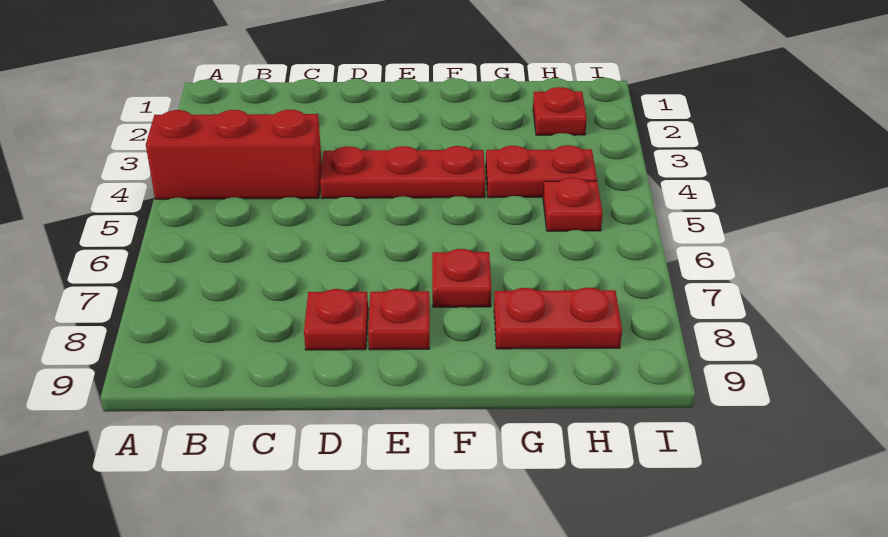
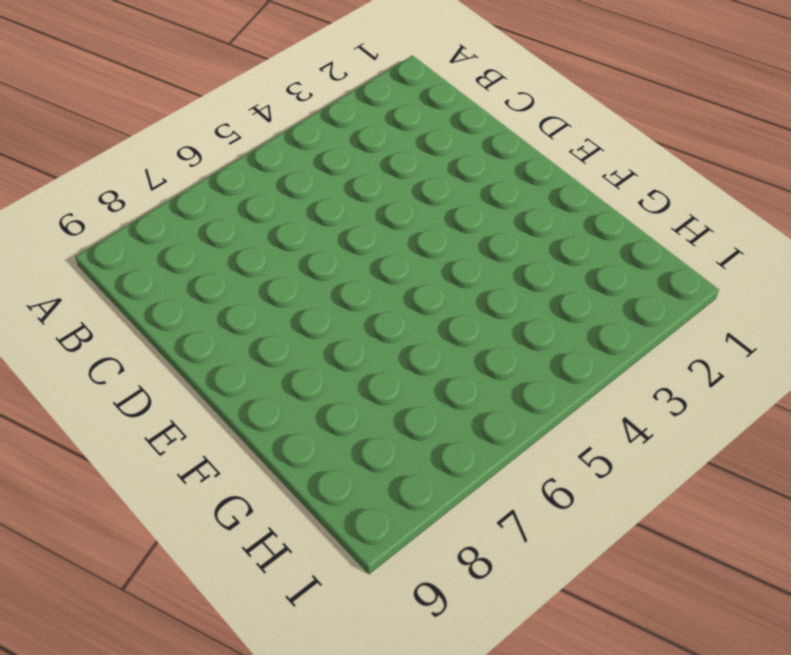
none -> red 1x3 brick [146,110,322,199]
none -> red 1x3 plate [320,146,485,198]

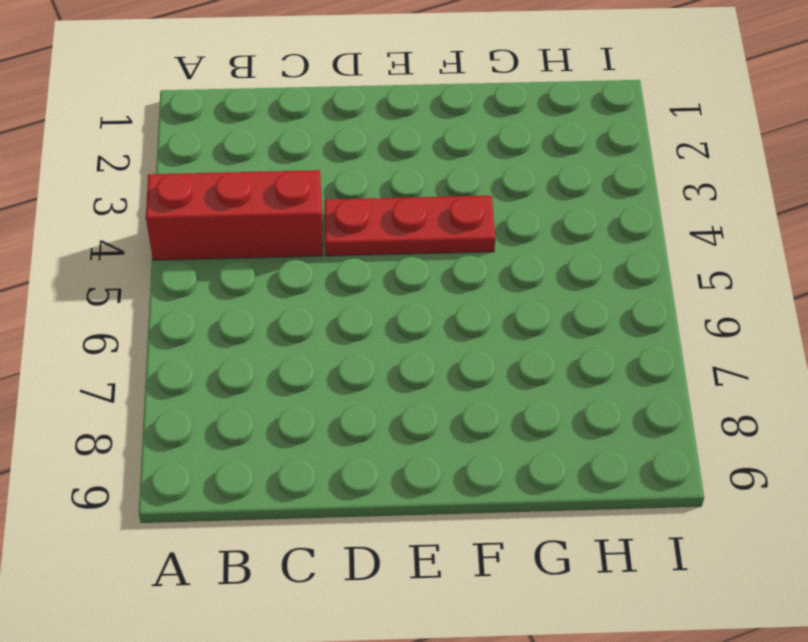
none -> red 1x1 plate [304,289,368,350]
none -> red 1x1 plate [368,289,430,350]

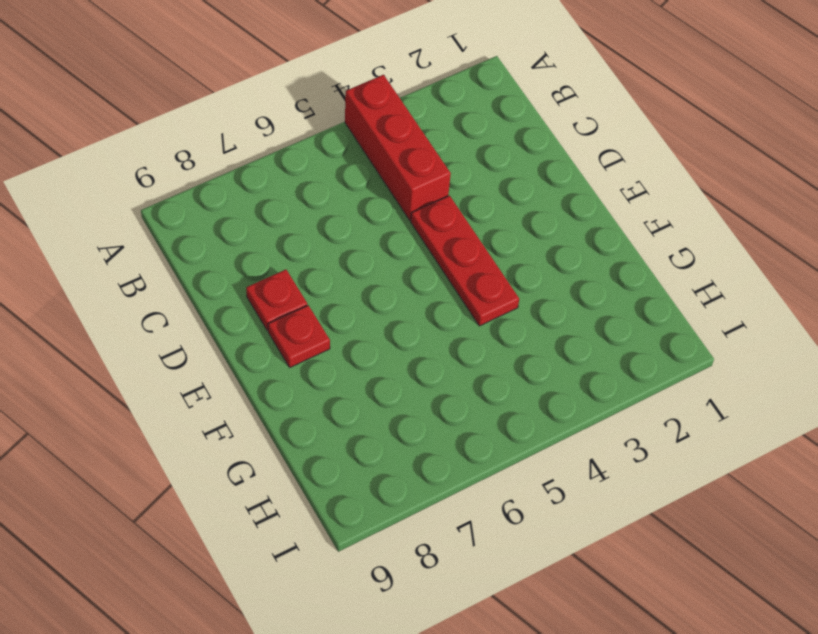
none -> red 1x1 plate [432,249,491,307]
none -> red 1x2 plate [486,145,597,198]

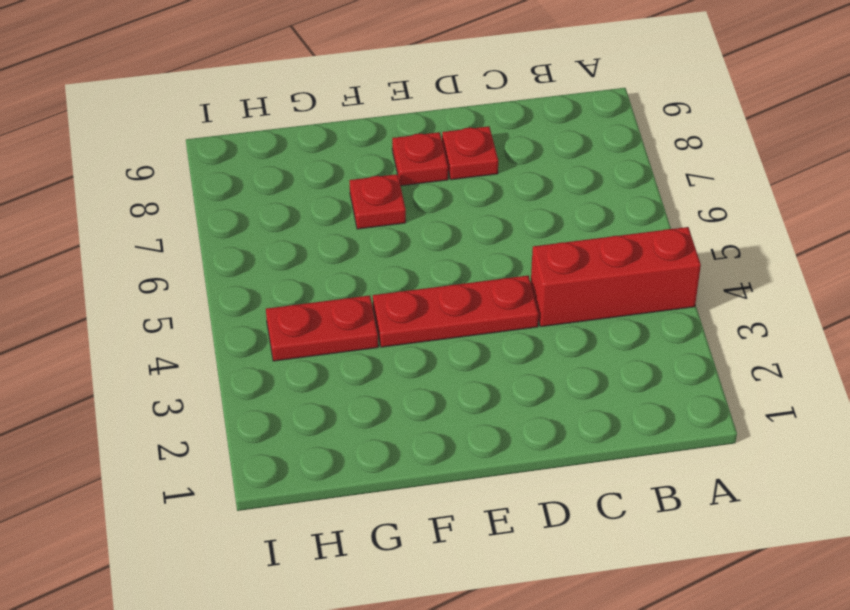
none -> red 1x2 plate [494,288,622,349]
none -> red 1x1 plate [533,87,587,135]

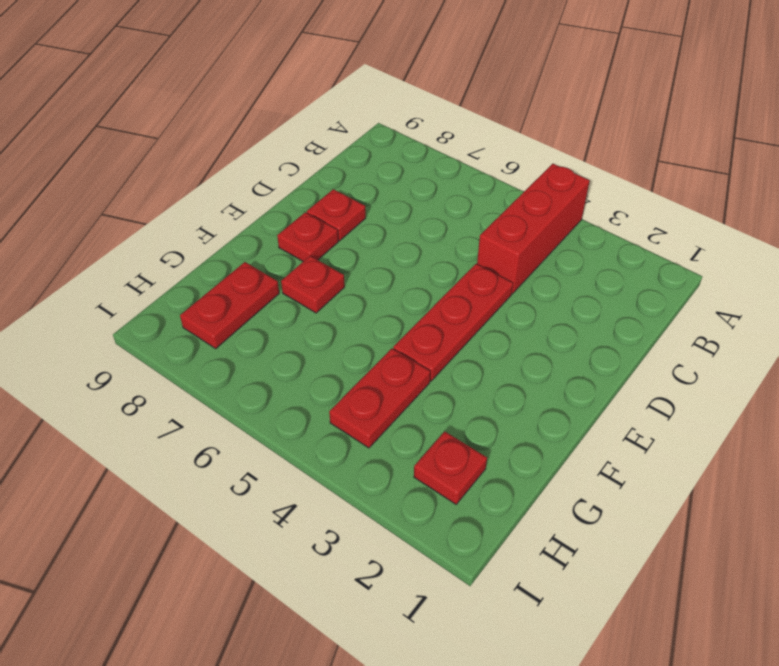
none -> red 1x1 plate [543,177,603,231]

